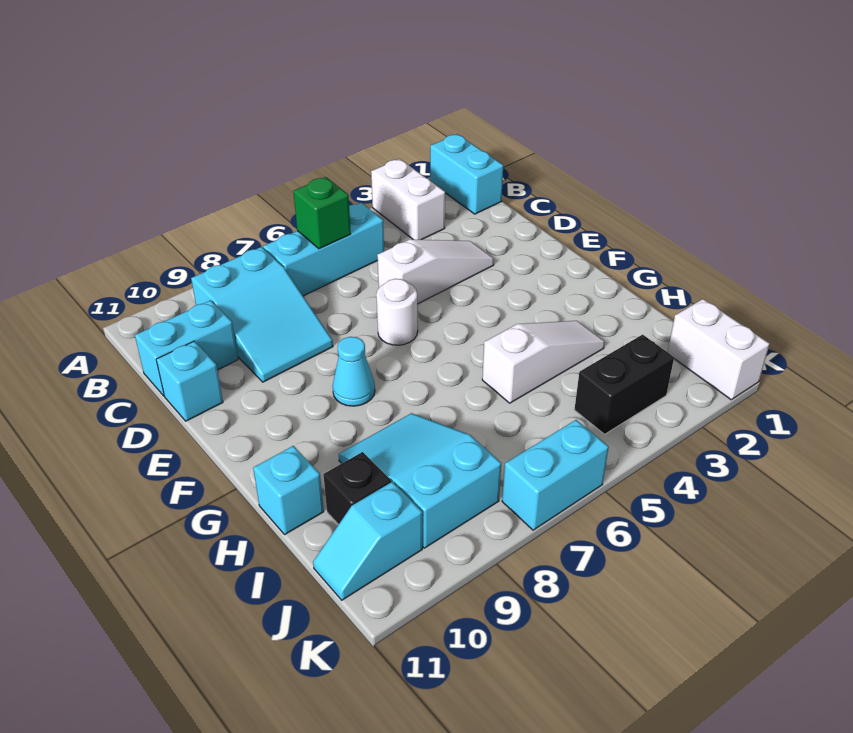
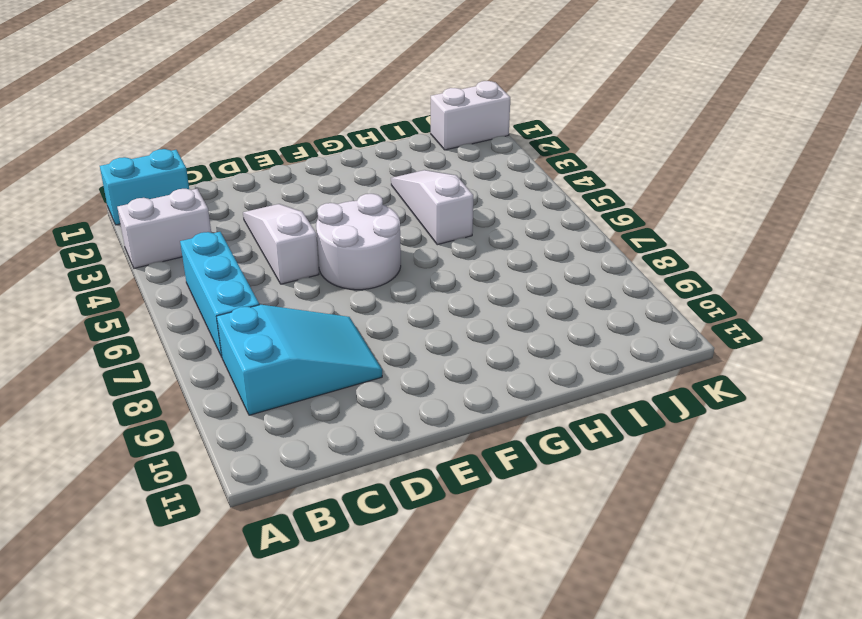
white 2x2 round brick [316,194,401,290] -> white 1x1 round brick [376,279,418,345]
none -> cyan 1x2 brick [135,300,238,396]
none -> cyan 1x1 brick [156,341,223,421]
none -> cyan 1x1 cone [333,337,375,406]

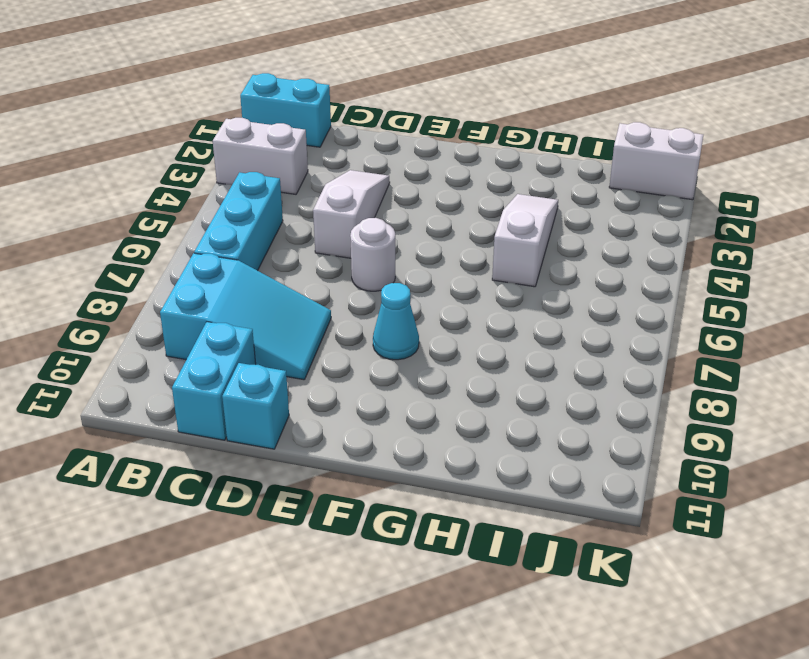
none -> cyan 2x3 slope [339,413,501,548]
none -> cyan 1x1 brick [253,446,324,534]
none -> black 1x1 brick [323,452,391,525]

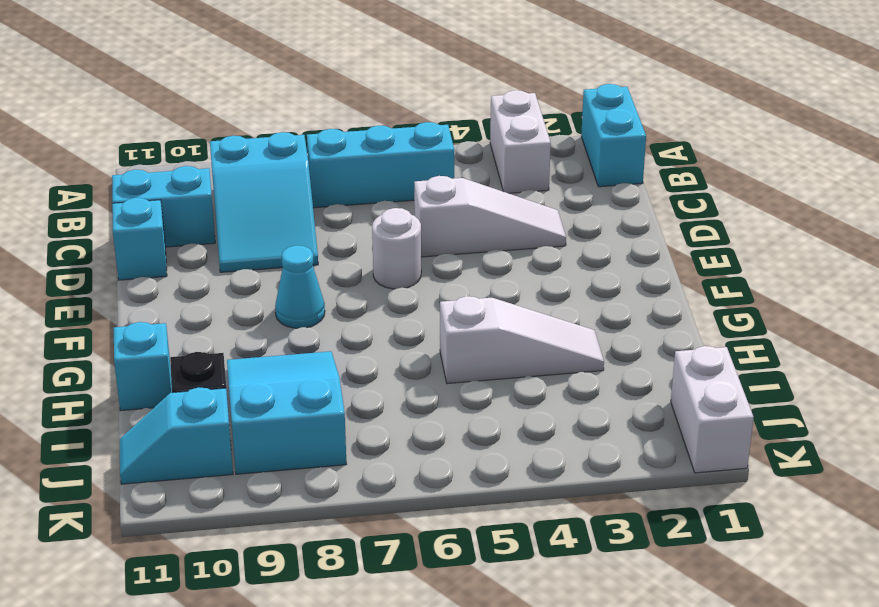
none -> black 1x2 brick [574,335,674,434]
none -> cyan 1x2 brick [502,420,609,530]
none -> green 1x1 brick [293,177,351,249]

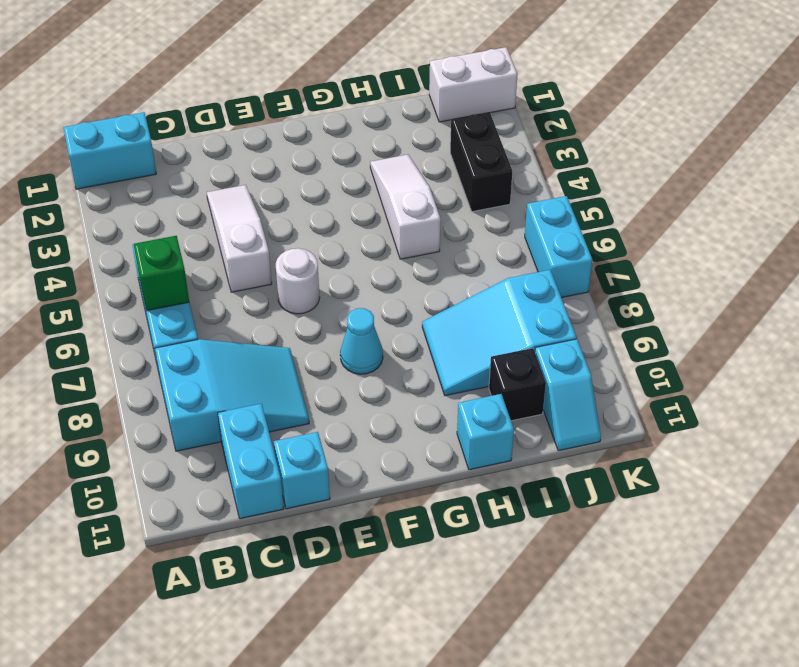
none -> white 1x2 brick [371,159,445,240]

